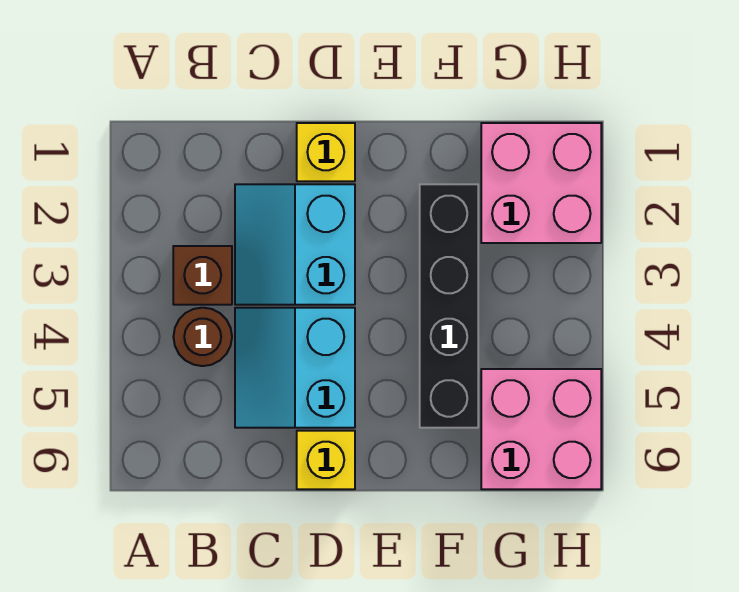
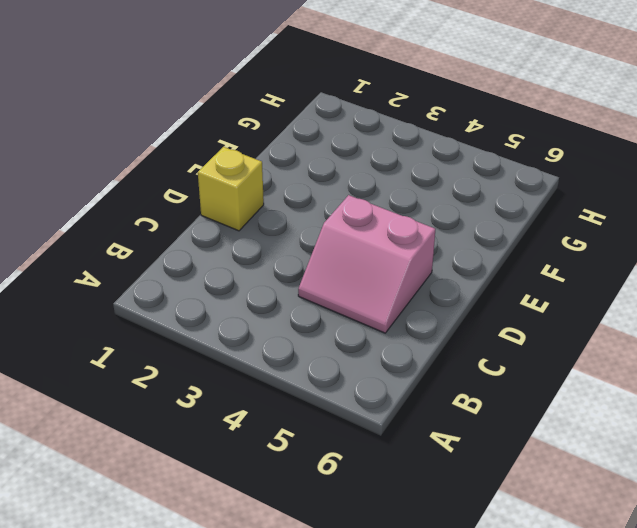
pink 2x2 slope [298,195,435,333] -> cyan 2x2 slope [235,308,355,428]
none -> brown 1x1 brick [173,246,232,305]
none -> brown 1x1 round brick [173,308,232,366]

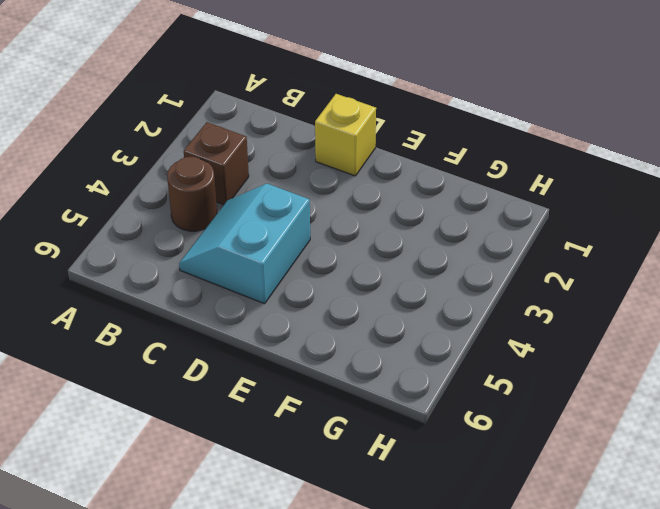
none -> cyan 2x2 slope [235,184,355,305]
none -> yellow 1x1 brick [297,431,355,489]

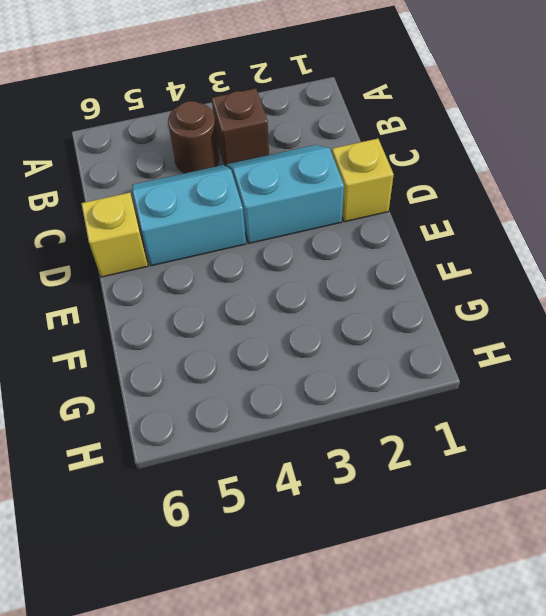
none -> black 1x4 brick [420,184,478,428]
none -> pink 2x2 brick [481,123,601,243]

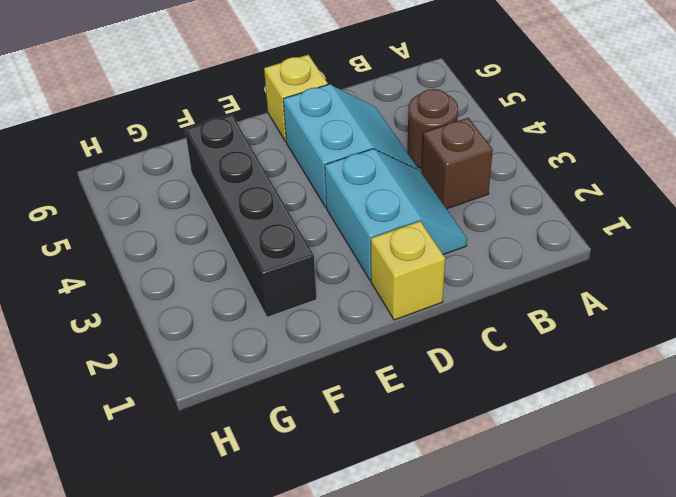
none -> pink 2x2 brick [481,123,601,243]
none -> pink 2x2 brick [481,369,601,489]

